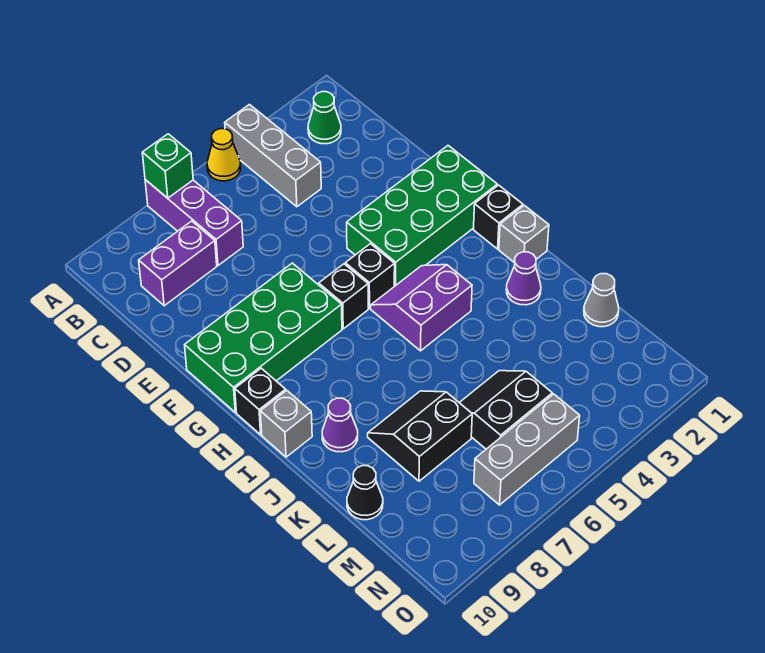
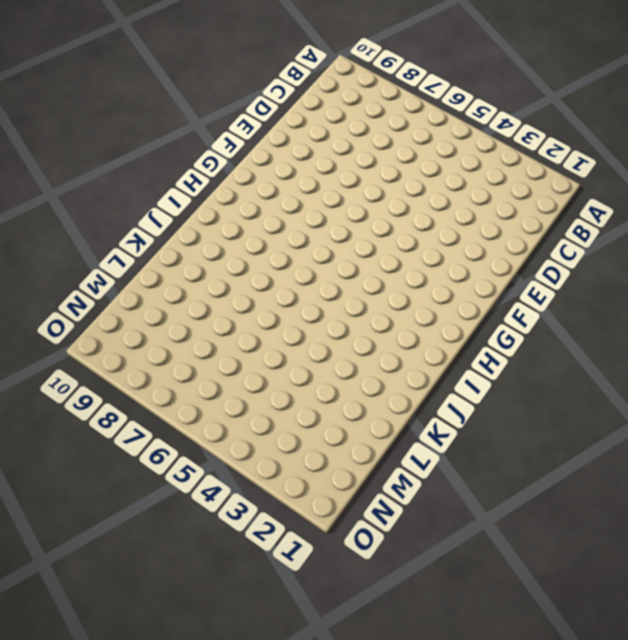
none -> grey 1x3 brick [225,105,321,207]
none -> yellow 1x1 cone [207,129,241,181]
none -> purple 1x3 brick [145,180,243,265]

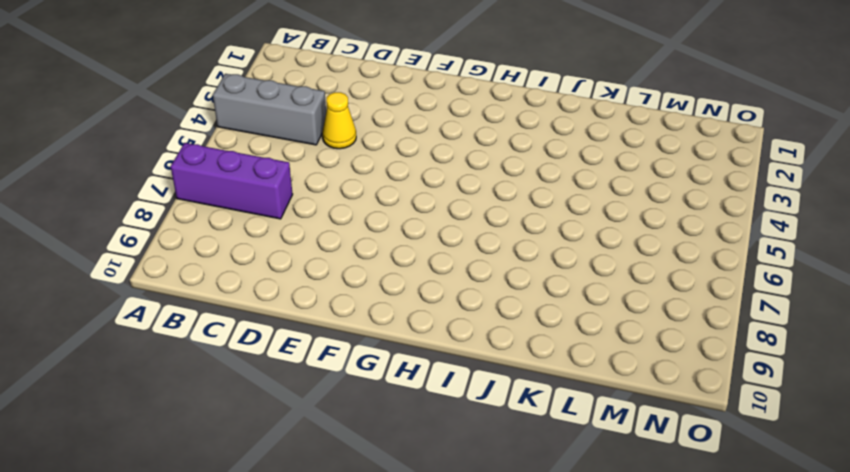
yellow 1x1 cone [322,92,356,149] -> yellow 1x1 cone moved to [207,129,241,181]
none -> green 1x1 cone [308,92,341,144]
none -> purple 1x2 brick [139,221,217,306]
none -> green 2x4 brick [347,146,497,286]

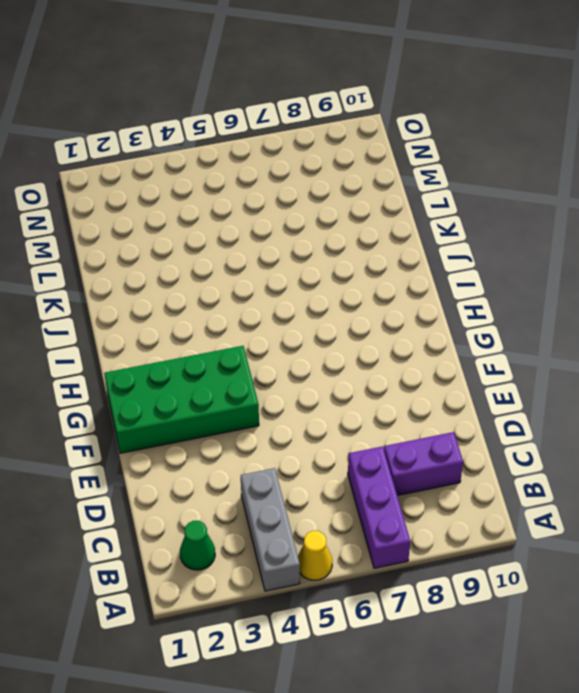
none -> green 2x4 brick [185,263,342,412]
none -> black 1x1 brick [345,244,395,308]
none -> black 1x1 brick [319,264,368,329]

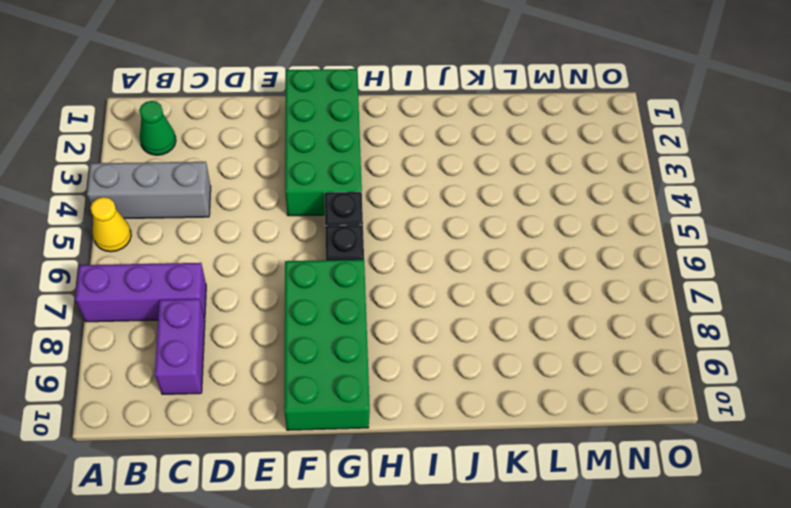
none -> black 1x1 brick [474,185,523,249]
none -> purple 2x2 slope [371,265,472,351]
none -> black 1x1 brick [235,368,286,435]

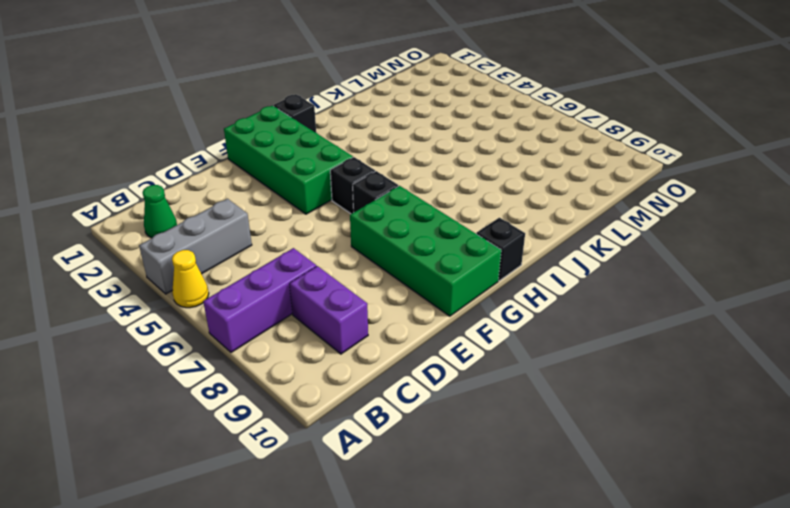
none -> purple 2x2 slope [371,265,472,351]
none -> grey 1x1 brick [499,205,549,263]
none -> grey 1x1 brick [260,390,312,457]

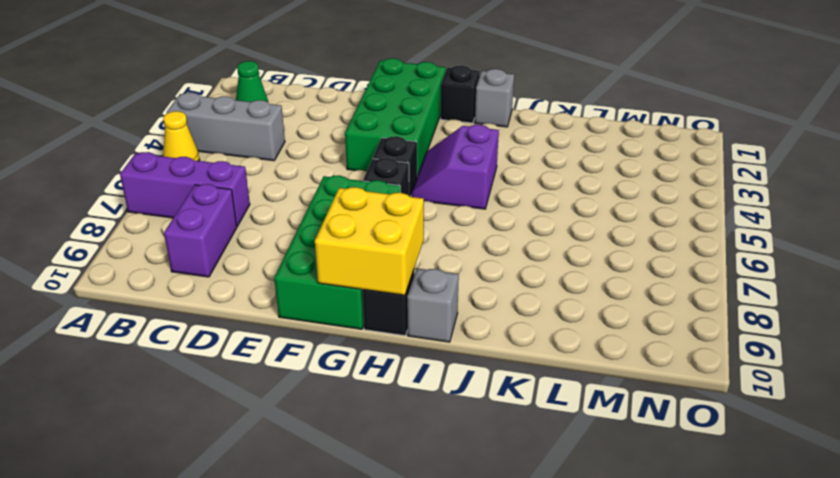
yellow 2x2 brick [315,187,424,295] -> none
none -> purple 1x1 cone [506,252,541,305]
none -> purple 1x1 cone [322,398,358,452]
none -> black 2x2 slope [368,391,472,481]

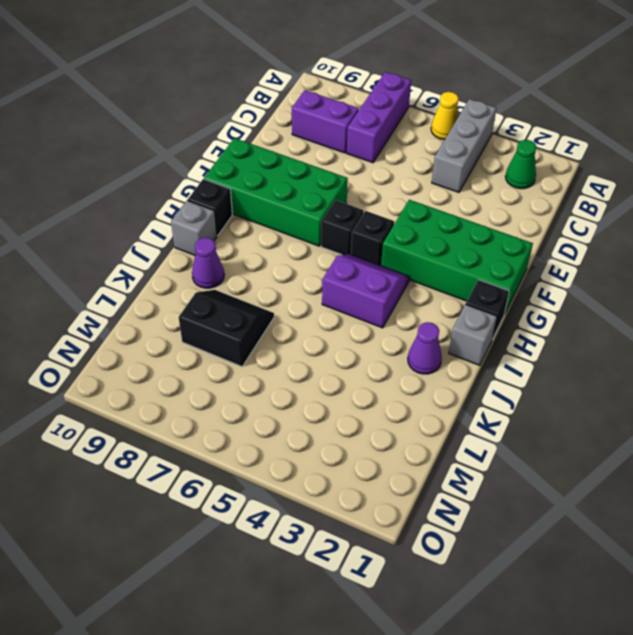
none -> grey 1x1 cone [584,274,619,327]
none -> black 2x2 slope [459,371,552,449]
none -> black 1x1 cone [347,466,383,520]

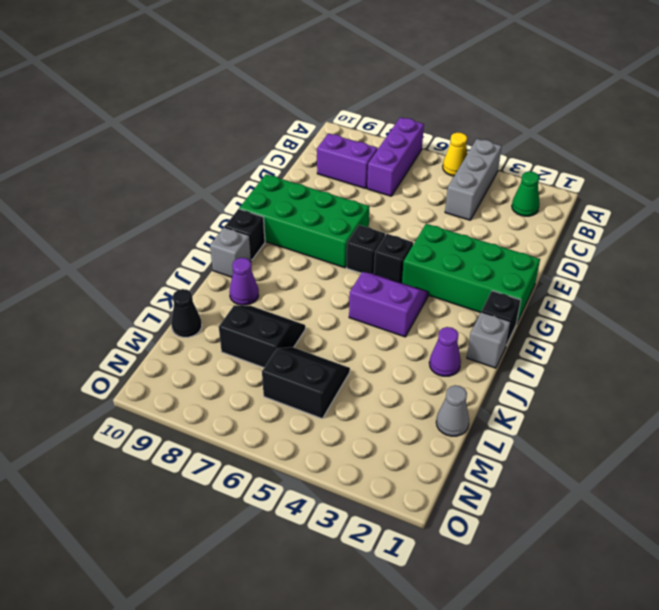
none -> grey 1x3 brick [474,394,580,505]
none -> green 1x1 brick [142,134,193,198]

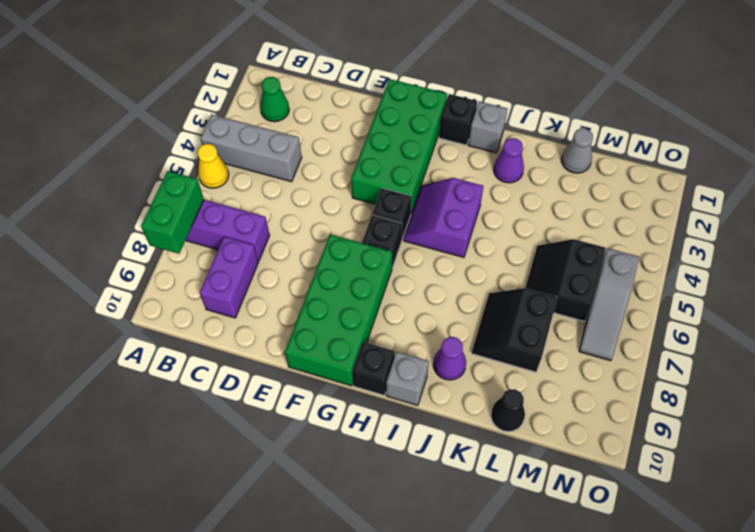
green 1x2 brick [141,171,204,254] -> green 1x1 brick [142,134,193,198]
grey 1x3 slope [579,248,639,361] -> grey 1x3 brick [474,394,580,505]

